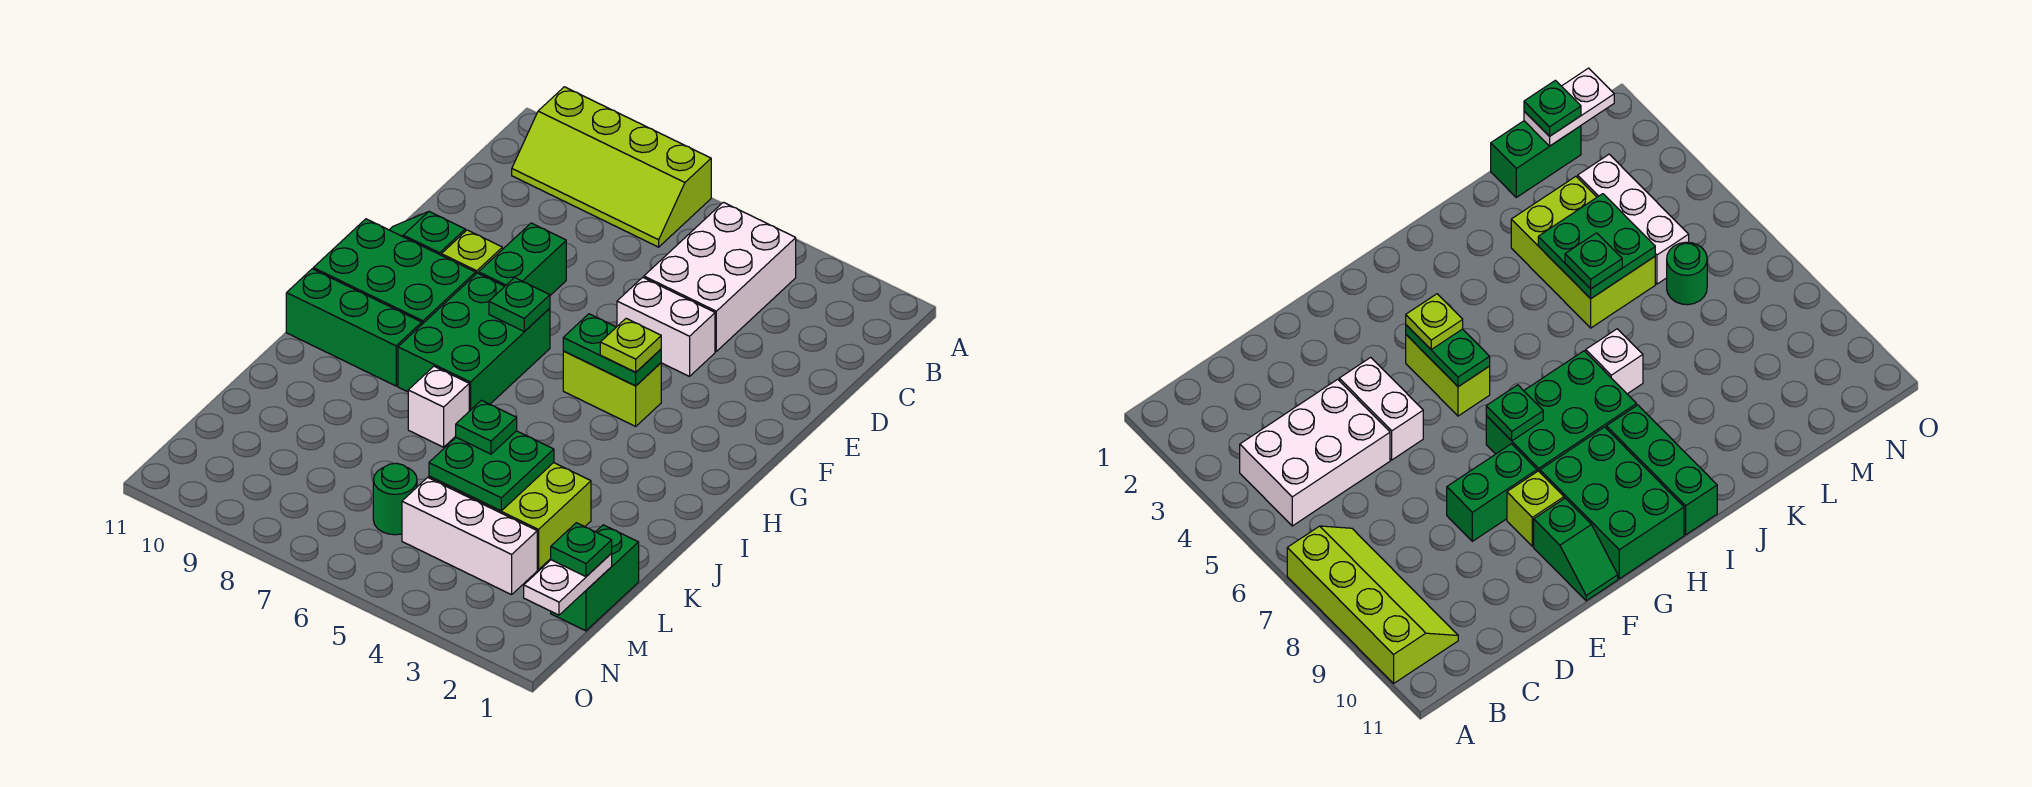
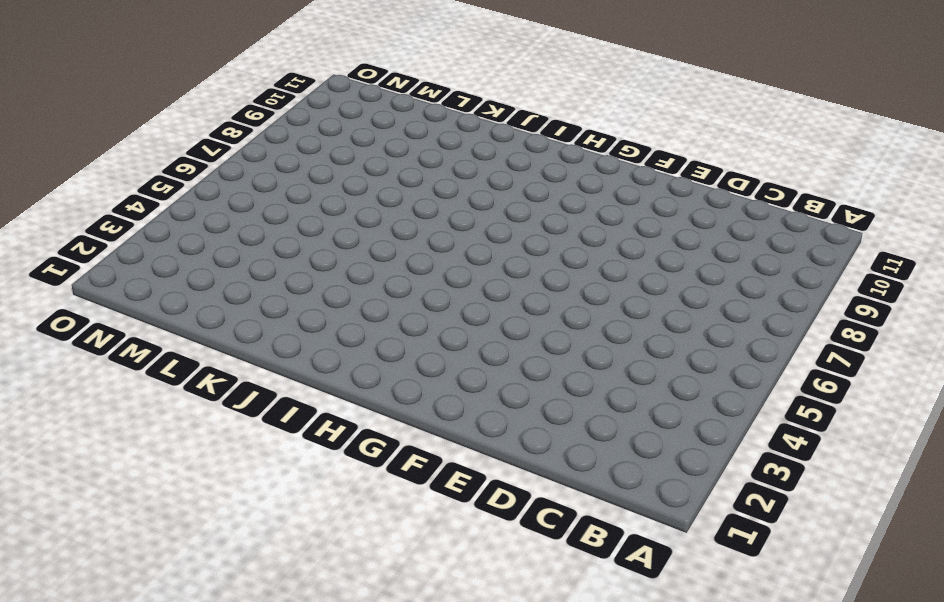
none -> lime 2x4 slope [512,87,711,247]
none -> white 2x3 brick [644,202,796,351]
none -> white 1x2 brick [617,277,715,376]

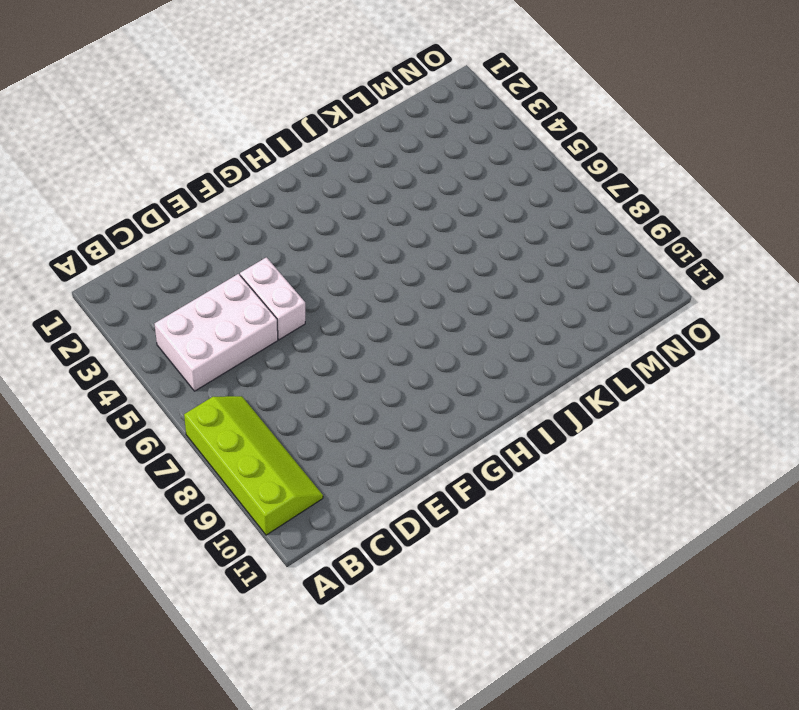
none -> green 1x2 brick [479,223,566,295]
none -> lime 1x1 brick [441,230,502,274]
none -> green 1x2 slope [390,212,465,255]

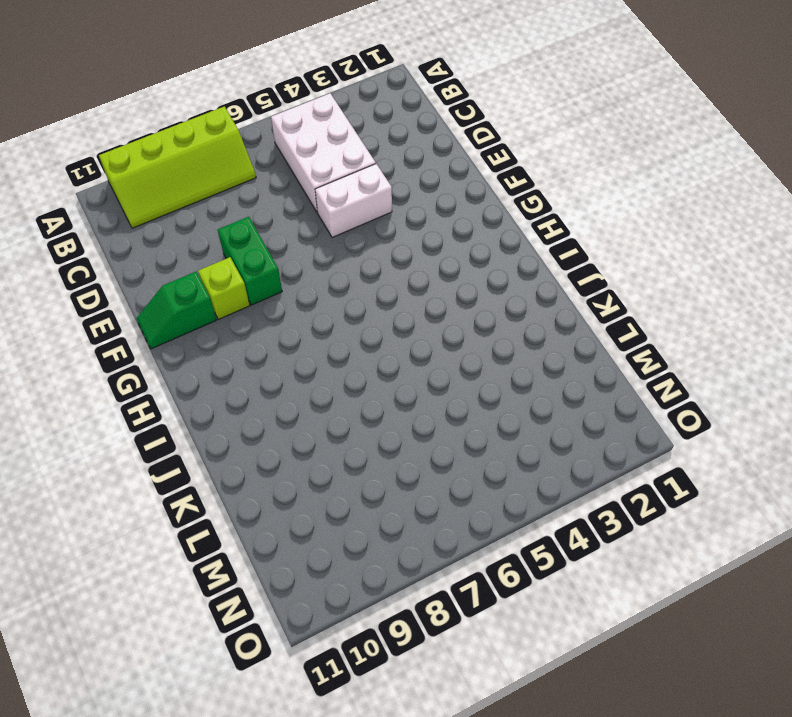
none -> lime 1x2 brick [563,351,661,426]
none -> green 2x3 brick [398,273,550,411]
none -> green 2x3 brick [313,219,476,324]

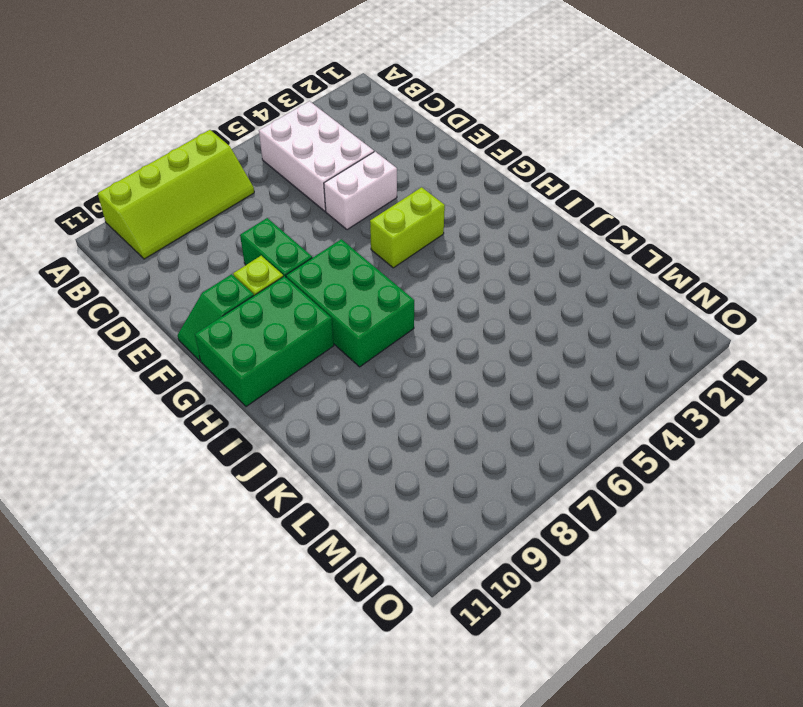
none -> green 1x3 brick [286,269,422,386]
none -> white 1x1 brick [408,366,469,447]
none -> lime 2x3 brick [429,463,591,570]

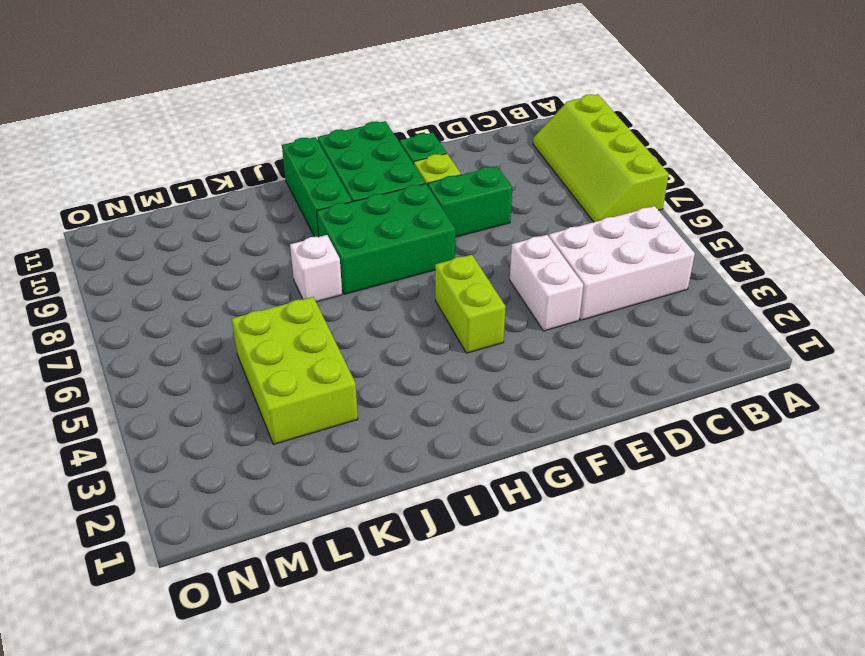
none -> green 1x2 brick [551,525,639,631]
none -> white 1x3 brick [402,477,537,595]
none -> green 1x1 round brick [373,463,417,535]

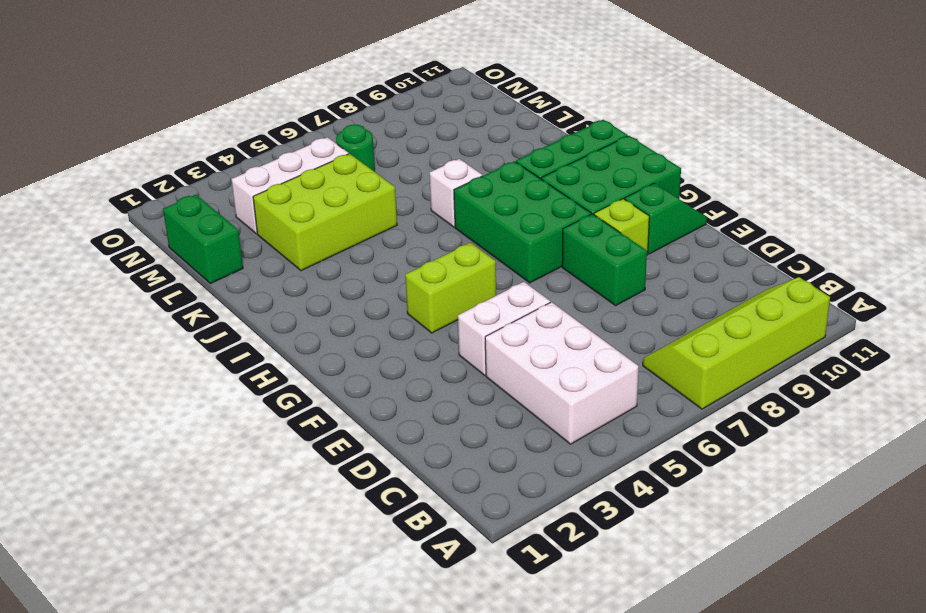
none -> green 1x2 plate [563,314,661,386]
none -> green 1x1 plate [489,278,550,332]
none -> green 2x2 plate [429,431,554,511]

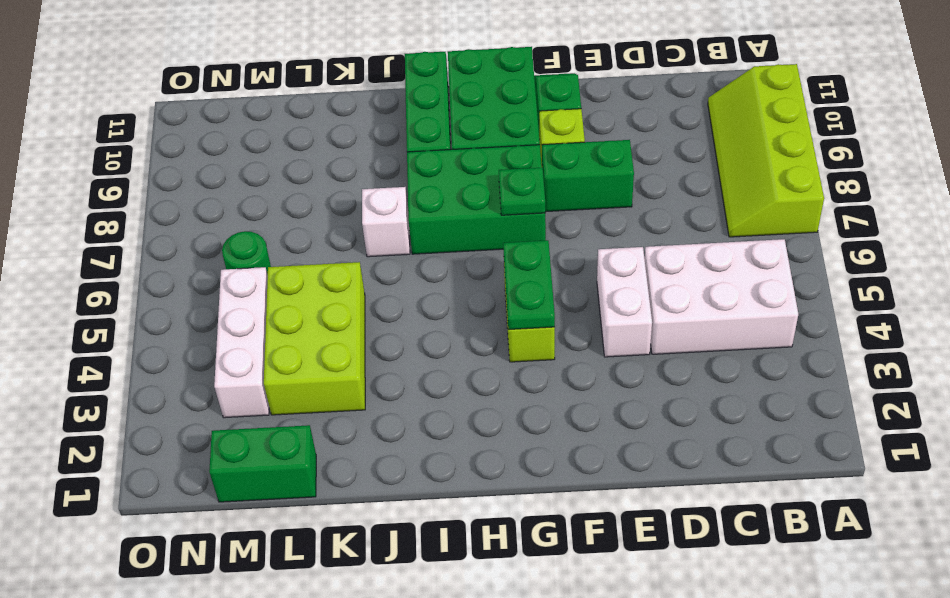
none -> green 2x2 plate [429,431,554,511]
none -> white 1x2 plate [524,554,612,615]
none -> lime 1x1 plate [600,318,661,372]

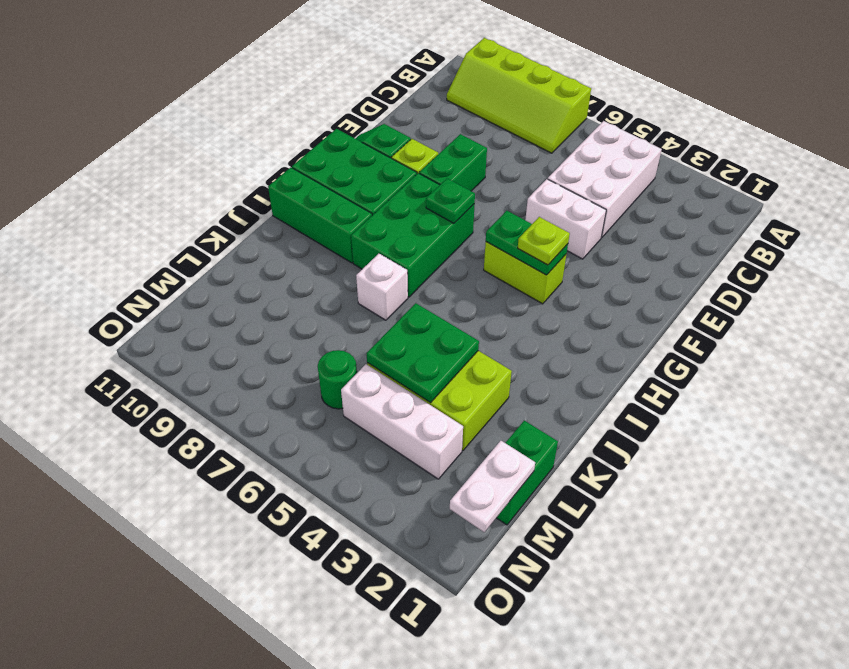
none -> green 1x1 plate [456,400,517,454]
none -> green 1x1 plate [551,523,612,577]

